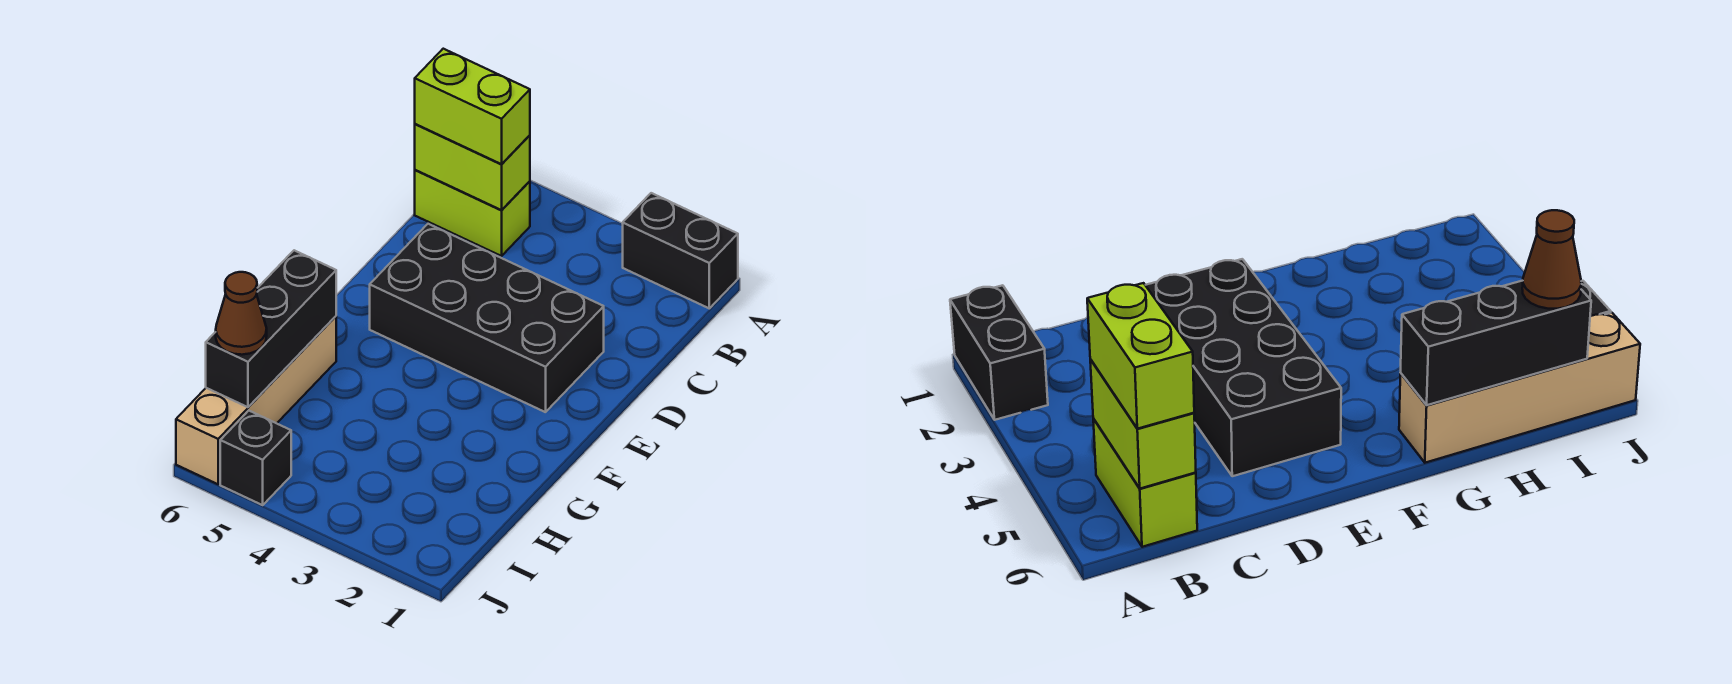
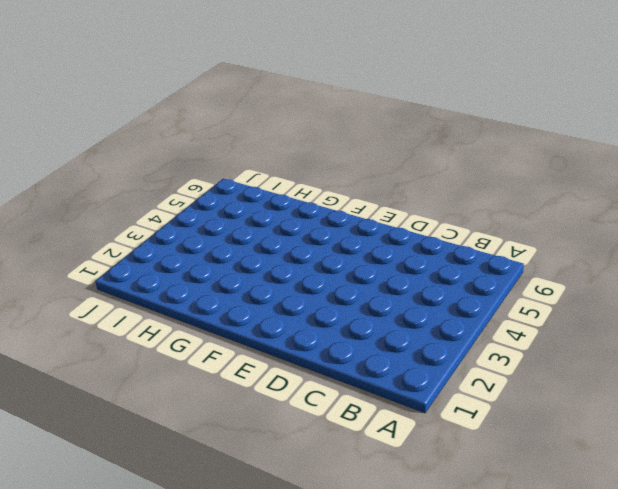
none -> black 1x2 brick [623,193,738,308]
none -> lime 1x2 brick [415,170,530,256]

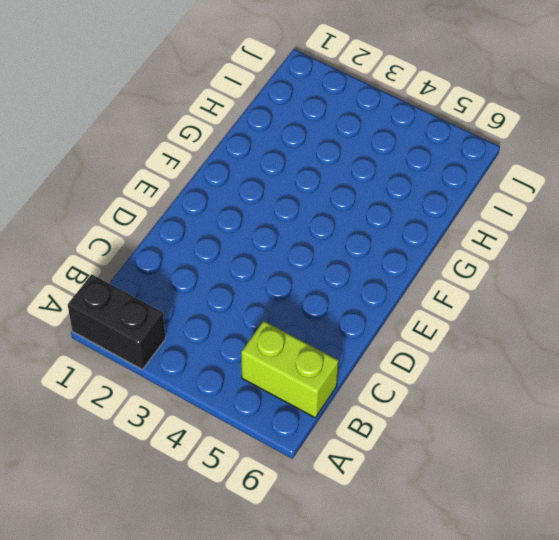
none -> black 2x4 brick [370,224,604,412]
none -> tan 1x4 brick [176,316,336,484]

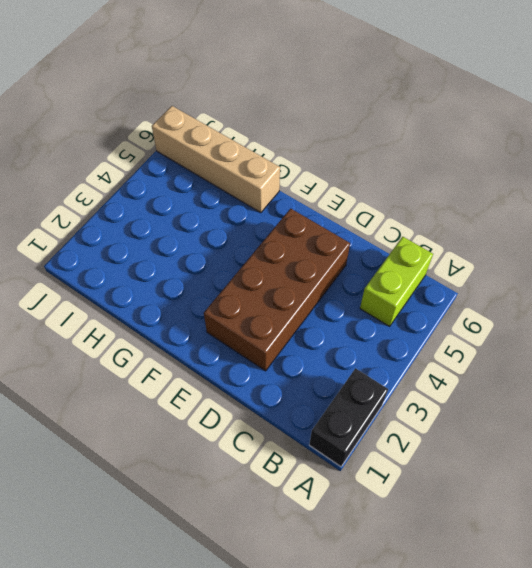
brown 2x4 brick [204,209,350,371] -> black 2x4 brick [370,224,604,412]
none -> black 1x1 brick [220,411,291,505]
none -> lime 1x2 brick [415,124,530,210]

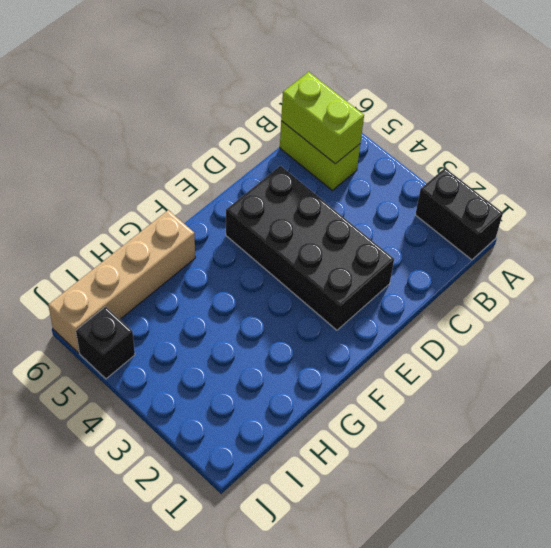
none -> black 1x3 brick [206,250,336,407]
none -> lime 1x2 brick [415,49,530,164]

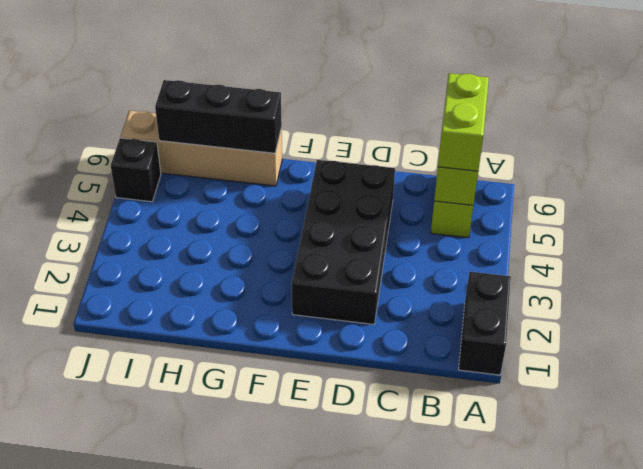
none -> brown 1x1 cone [216,272,267,355]

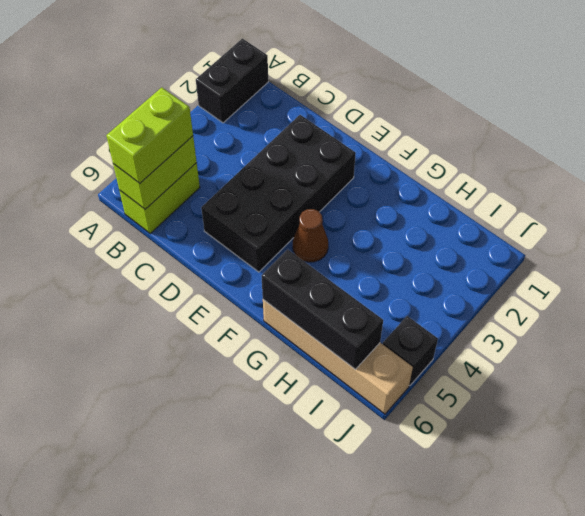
brown 1x1 cone [293,209,328,262] -> brown 1x1 cone moved to [216,272,267,355]

